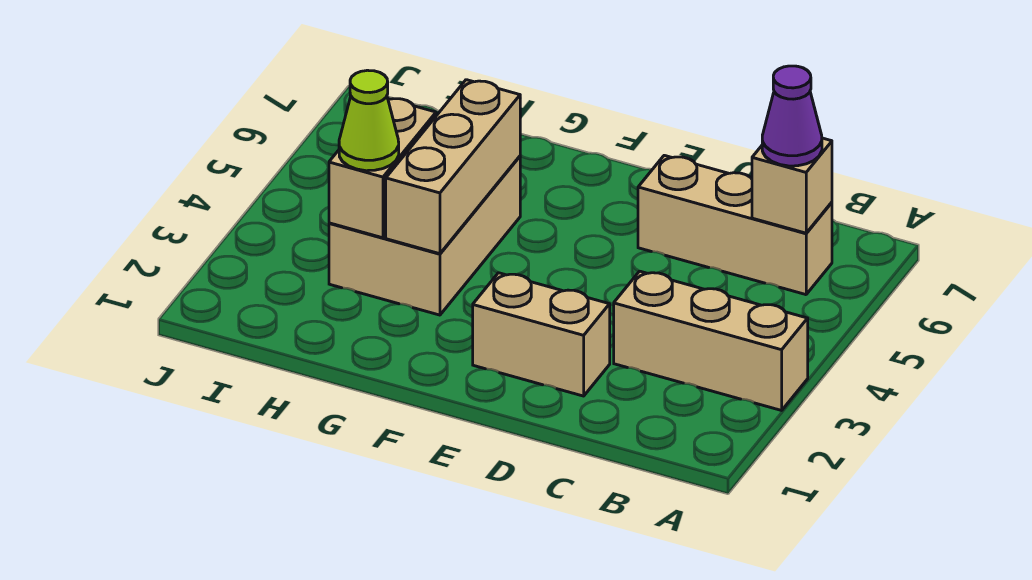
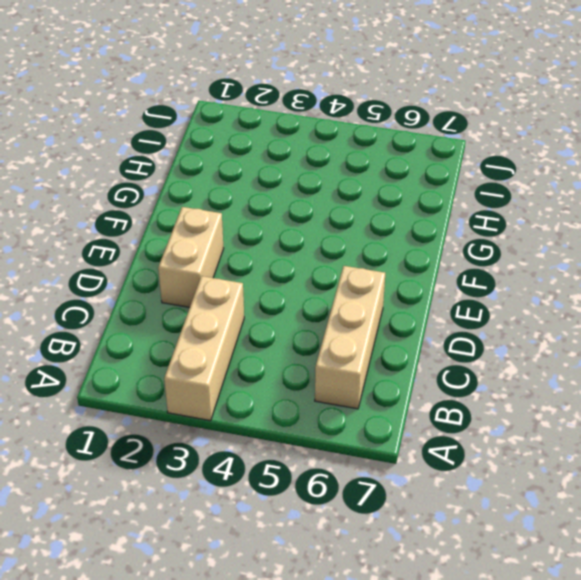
none -> tan 2x3 brick [329,156,520,315]
none -> tan 1x1 brick [752,138,832,233]

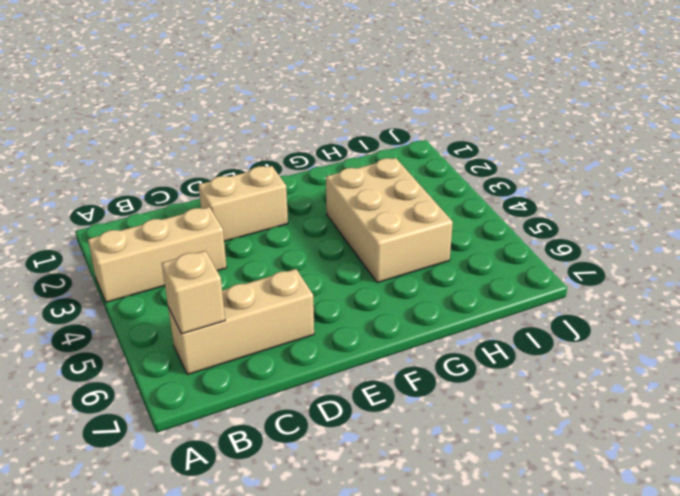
none -> tan 1x3 brick [386,80,520,254]
none -> tan 1x2 brick [329,99,436,238]

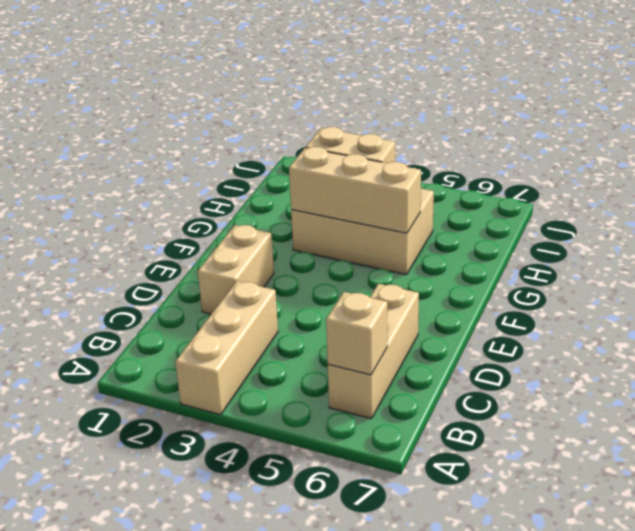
none -> purple 1x1 cone [762,66,822,166]
none -> lime 1x1 cone [339,70,399,171]

